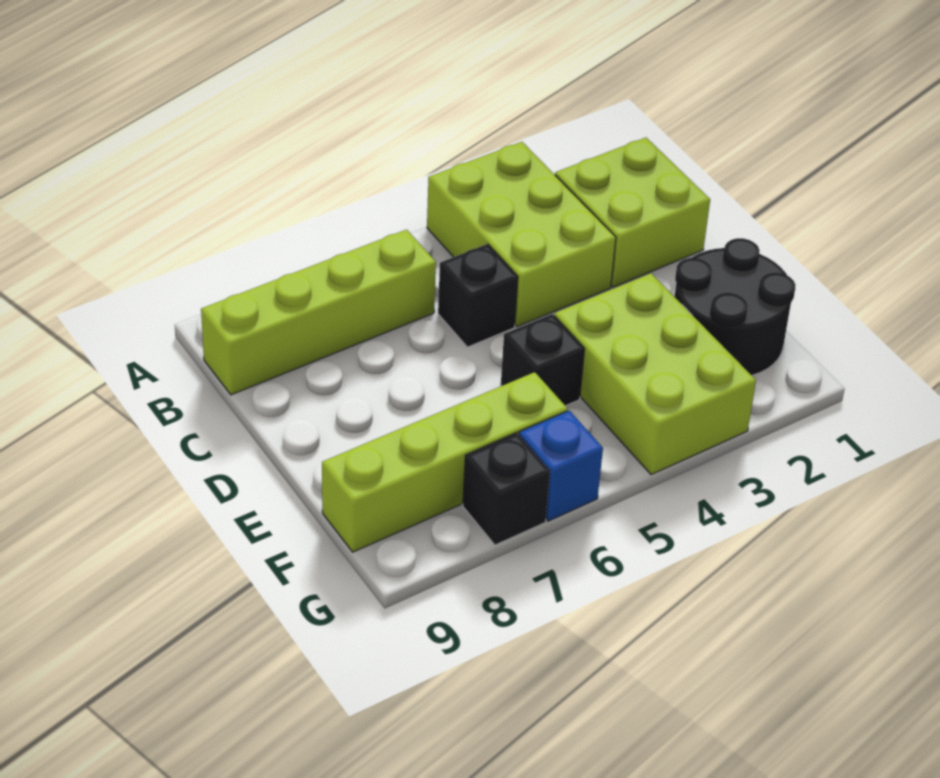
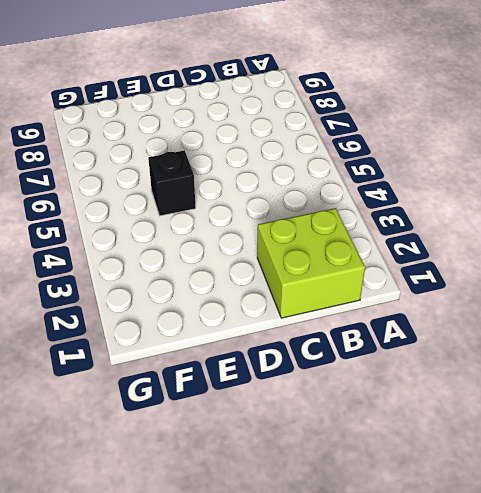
none -> lime 2x3 brick [427,142,616,327]
none -> lime 1x4 brick [201,230,436,395]

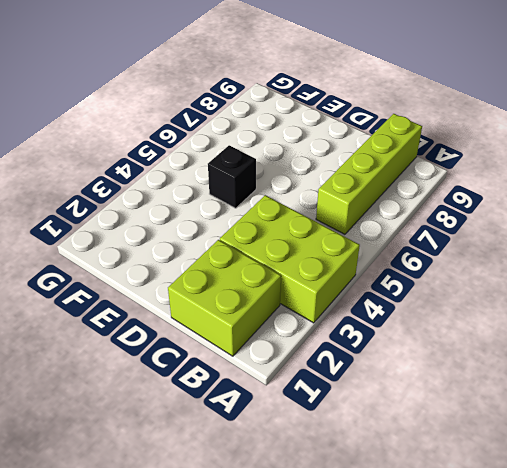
none -> black 1x1 brick [438,244,518,347]
none -> black 2x2 round brick [675,238,795,375]

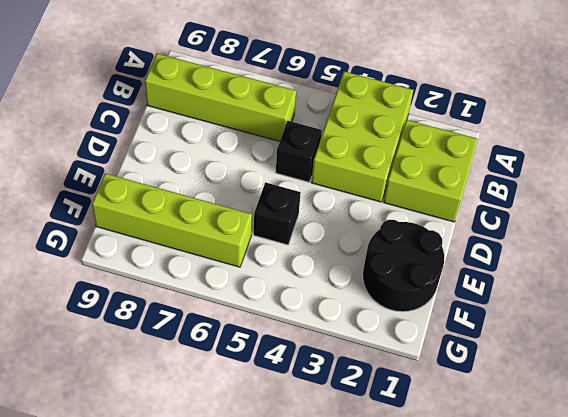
none -> lime 2x3 brick [555,273,756,475]
none -> blue 1x1 brick [519,411,603,521]

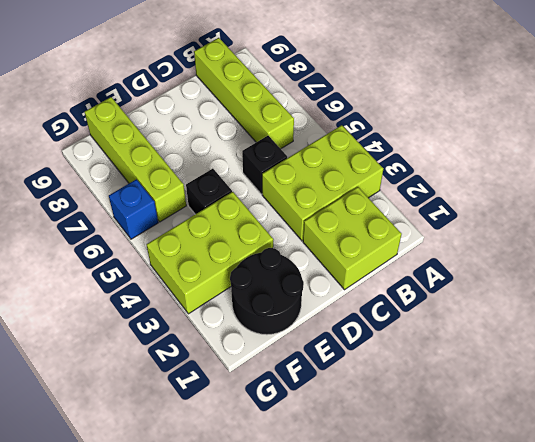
none -> black 1x1 brick [463,433,550,545]

